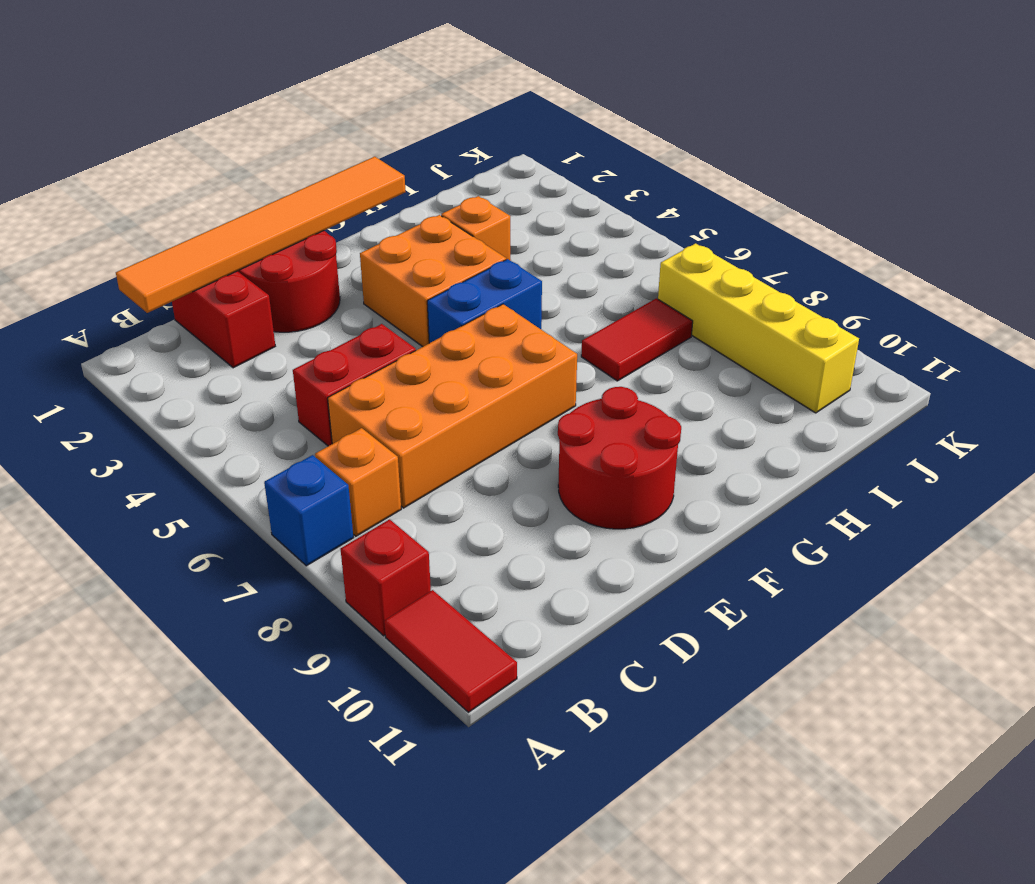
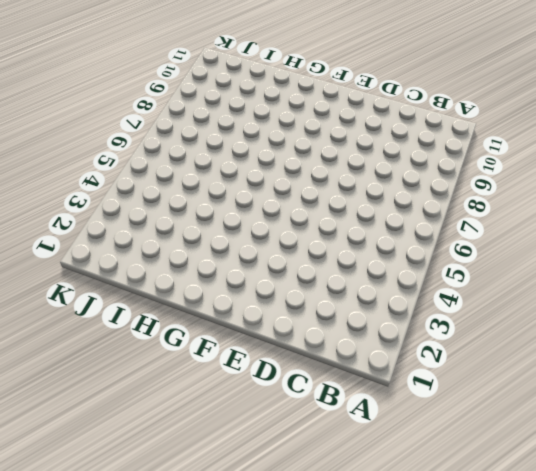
none -> blue 1x1 brick [264,455,353,566]
none -> red 1x1 brick [341,519,431,636]
none -> red 1x2 tile [384,590,517,712]

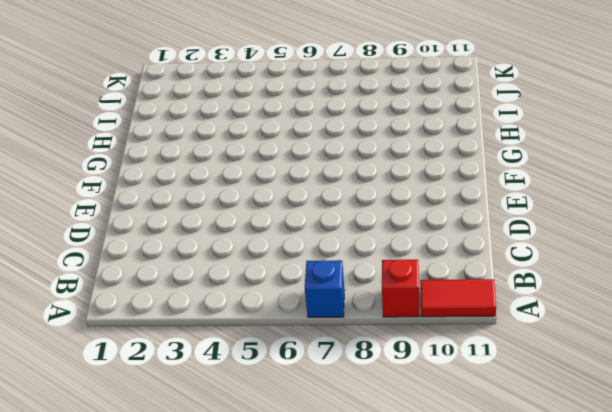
none -> orange 1x1 brick [315,428,401,536]
none -> red 1x2 brick [172,271,275,368]
none -> red 1x2 brick [293,324,416,446]

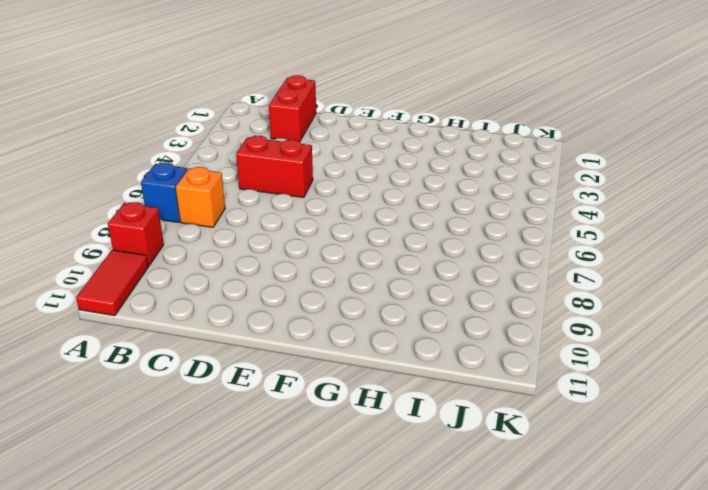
none -> orange 2x4 brick [328,304,577,508]
none -> red 2x2 round brick [238,231,340,332]
none -> red 2x2 round brick [558,387,681,529]

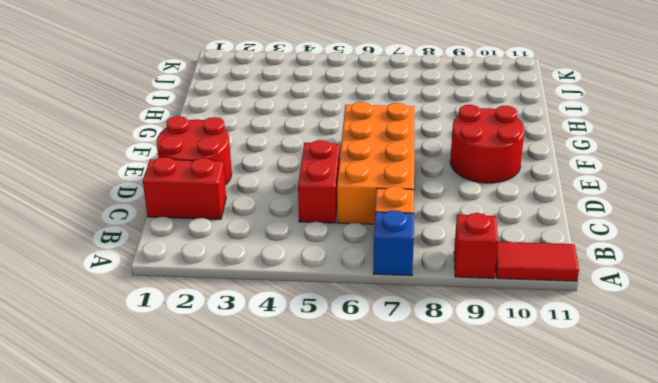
none -> orange 2x2 brick [360,215,506,347]
none -> blue 1x2 brick [427,259,542,343]
none -> orange 1x1 brick [441,196,511,261]

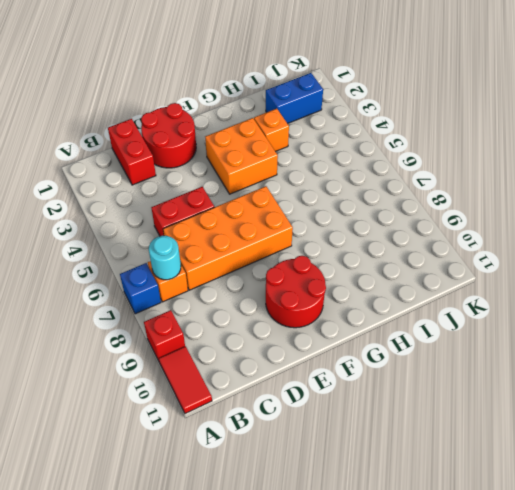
cyan 1x1 round brick [149,236,181,280] -> none
blue 1x2 brick [266,73,323,124] -> blue 1x2 brick moved to [427,259,542,343]
none -> red 1x2 tile [581,298,693,381]
none -> yellow 1x4 brick [658,243,859,413]
none -> orange 1x6 tile [116,157,406,313]

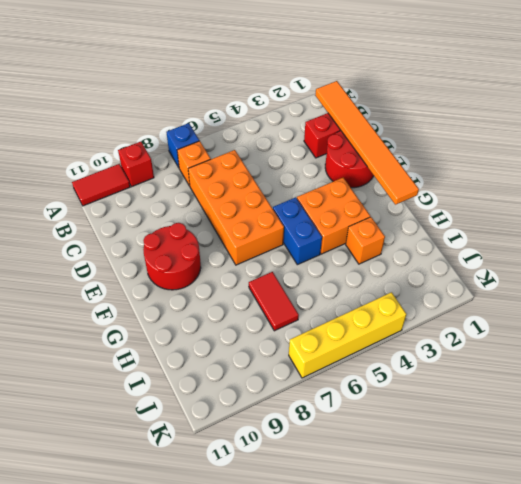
yellow 1x4 brick [289,292,407,378] -> yellow 1x4 brick moved to [658,243,859,413]
none -> red 1x2 brick [293,324,416,446]

